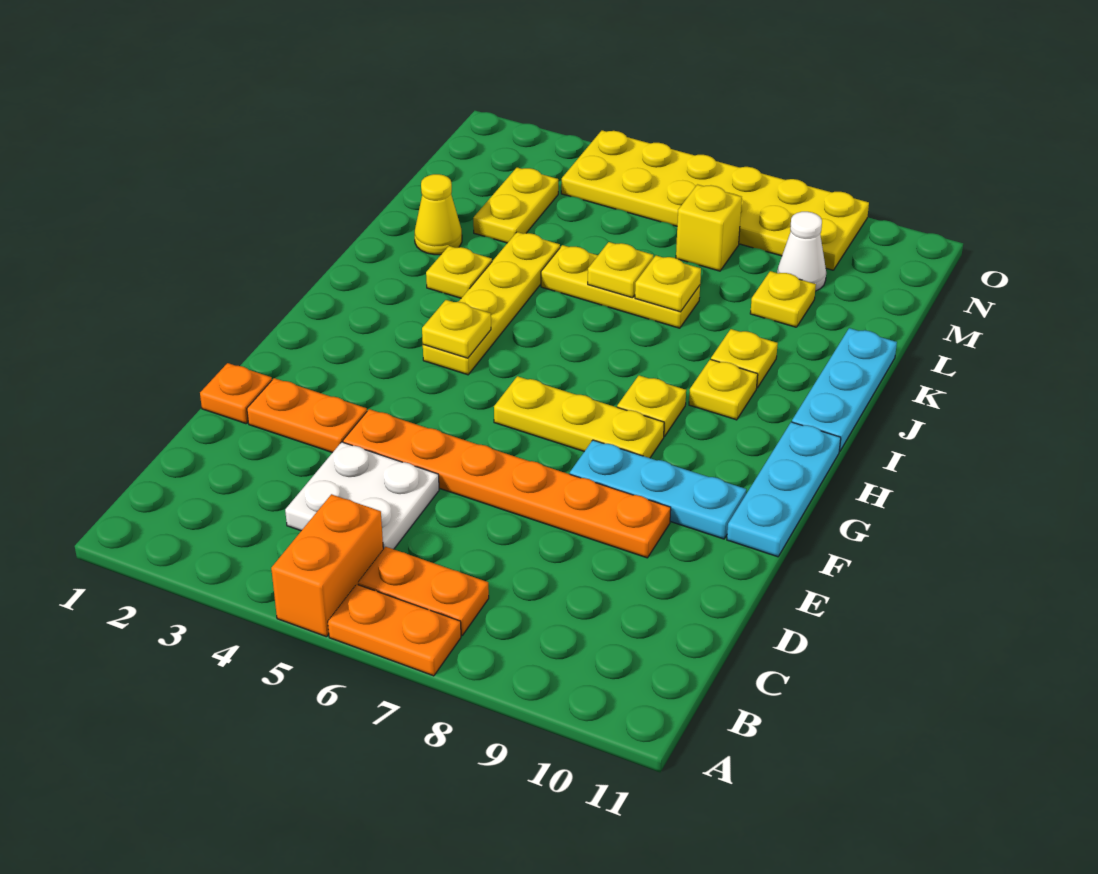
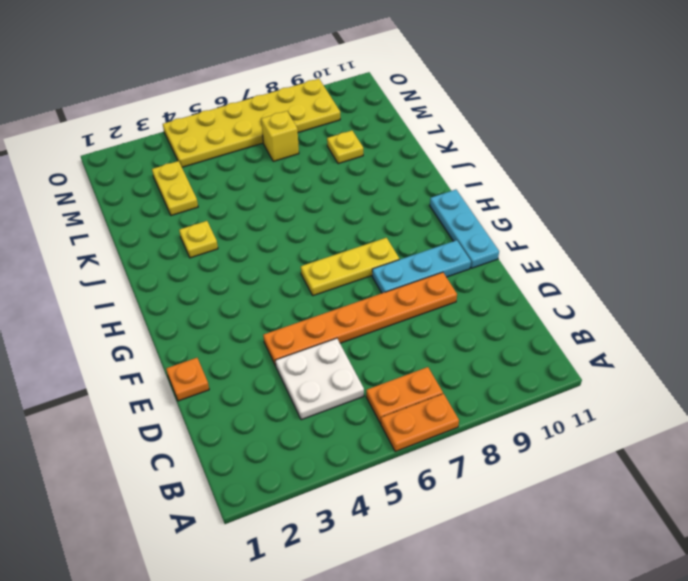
none -> orange 1x2 brick [271,494,383,637]
none -> orange 1x2 plate [247,378,367,453]
none -> yellow 1x4 plate [423,232,560,375]

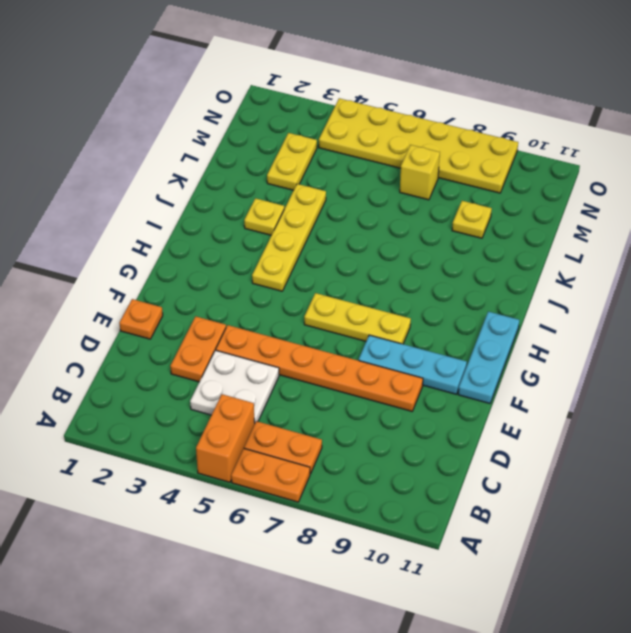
orange 1x2 plate [170,316,226,382] -> orange 1x2 plate turned to [247,378,367,453]
none -> yellow 1x1 plate [617,375,686,437]
none -> yellow 1x1 plate [689,359,758,420]
none -> cyan 1x3 plate [792,328,897,452]

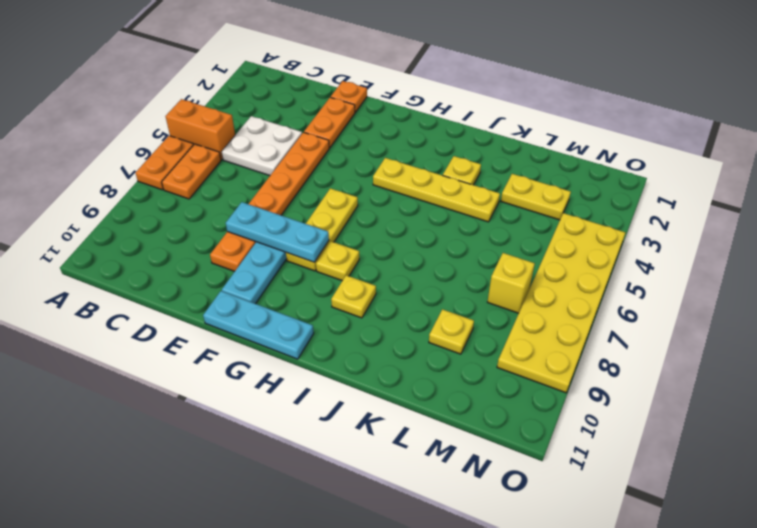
cyan 1x3 plate [226,202,329,262] -> cyan 1x3 plate moved to [792,328,897,452]
none -> yellow 1x1 plate [711,329,778,388]
none -> yellow 1x1 cone [415,174,462,255]
none -> yellow 1x3 plate [541,245,700,328]

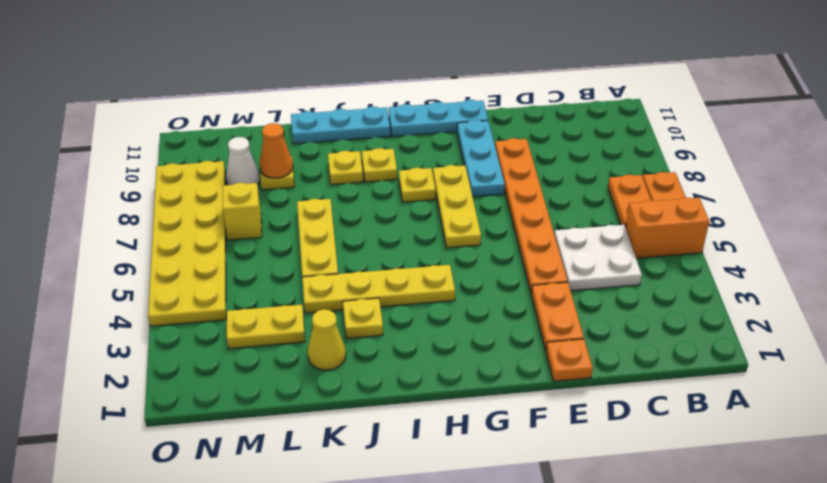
orange 1x1 cone [260,123,293,178] -> none
none -> yellow 1x1 plate [422,300,491,358]
none -> yellow 1x1 plate [588,242,653,298]
none -> yellow 1x1 plate [635,256,701,312]

